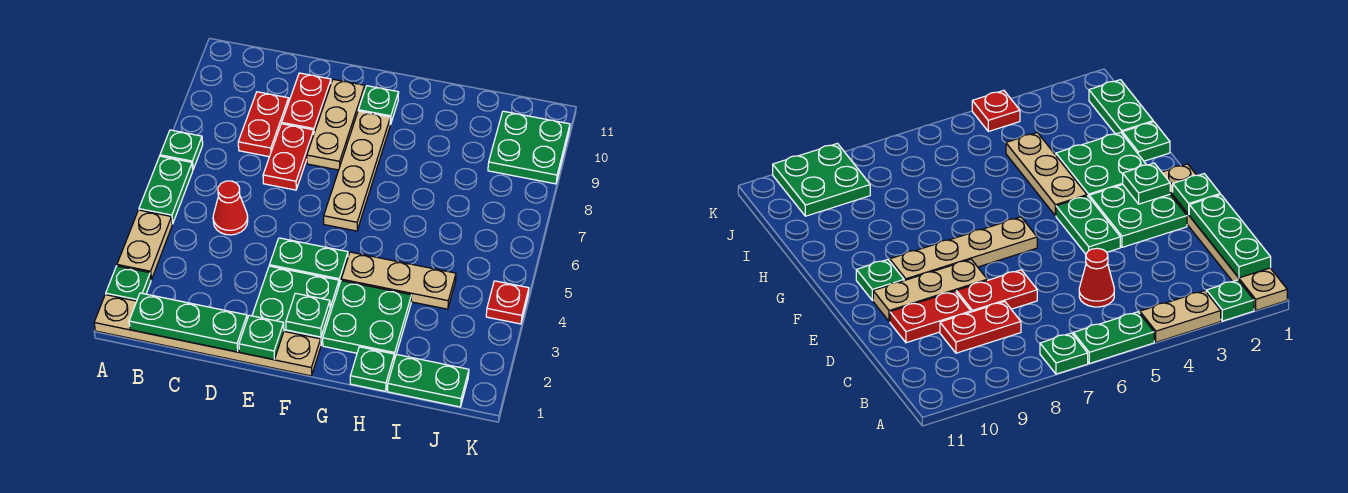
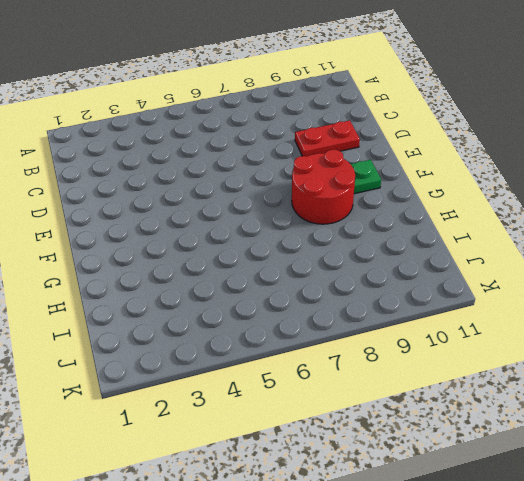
red 2x2 round brick [292,150,355,224] -> tan 1x4 plate [324,111,391,231]
none -> tan 1x6 plate [94,295,321,376]
none -> green 1x1 plate [106,266,151,301]
none -> tan 1x2 plate [117,210,172,280]

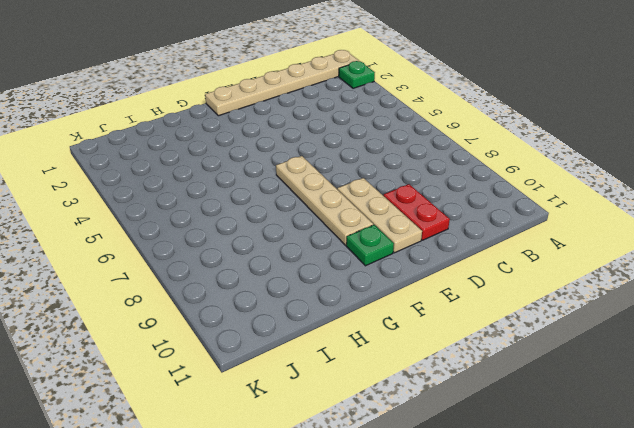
none -> tan 1x2 plate [117,210,172,280]
none -> green 1x2 plate [139,156,193,224]
none -> green 1x1 plate [160,130,203,169]

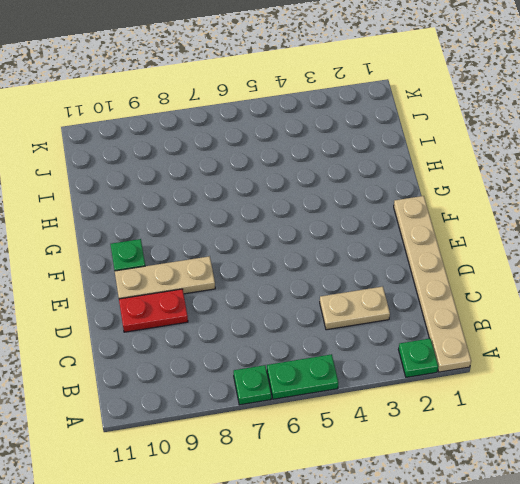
tan 1x2 plate [320,287,390,330] -> tan 1x2 plate moved to [117,210,172,280]
none -> red 1x1 cone [213,181,248,235]
none -> red 1x2 plate [238,92,289,157]
none -> red 1x2 plate [263,124,314,190]

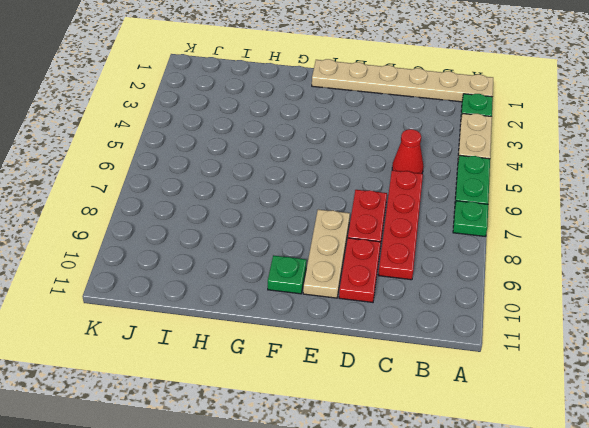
red 1x4 plate [379,170,423,280] -> red 1x2 plate [238,92,289,157]
none -> green 2x2 plate [252,266,339,345]
none -> green 1x2 plate [270,238,348,285]
none -> tan 1x4 plate [324,111,391,231]

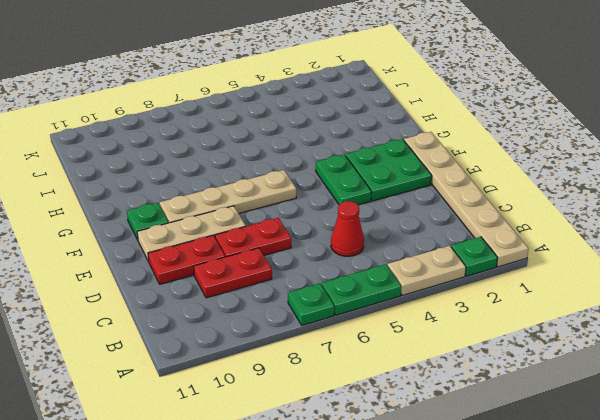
none -> green 2x2 plate [323,281,412,360]
none -> tan 1x3 plate [341,252,456,309]
none -> green 1x1 plate [350,347,394,391]

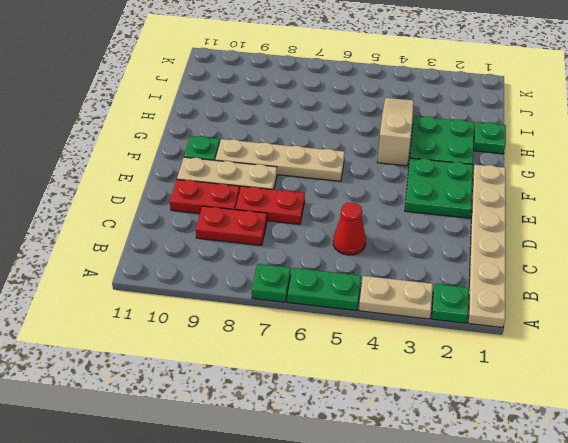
tan 1x3 slope [377,98,414,166] -> tan 1x3 plate [341,252,456,309]
none -> green 1x2 plate [270,238,348,285]
none -> green 1x2 plate [388,354,469,407]
none -> green 2x2 plate [488,111,570,184]

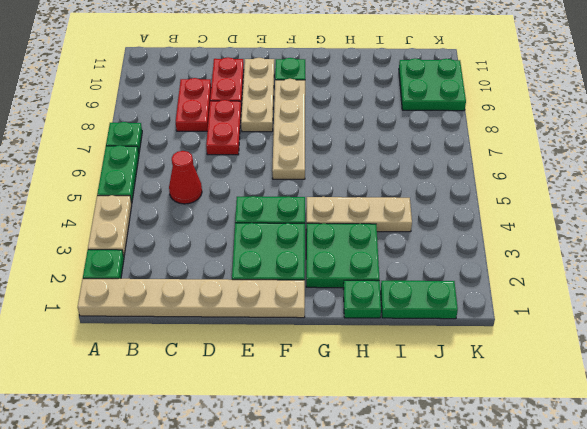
none -> red 1x1 plate [486,281,529,324]
none -> green 1x3 plate [129,293,247,352]
none -> green 1x1 plate [239,315,284,360]

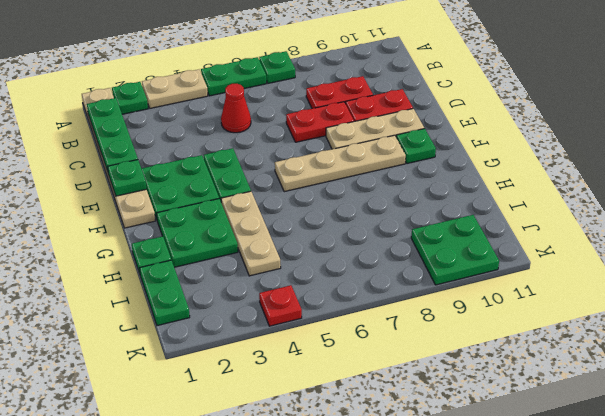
none -> green 1x1 plate [286,293,330,337]

